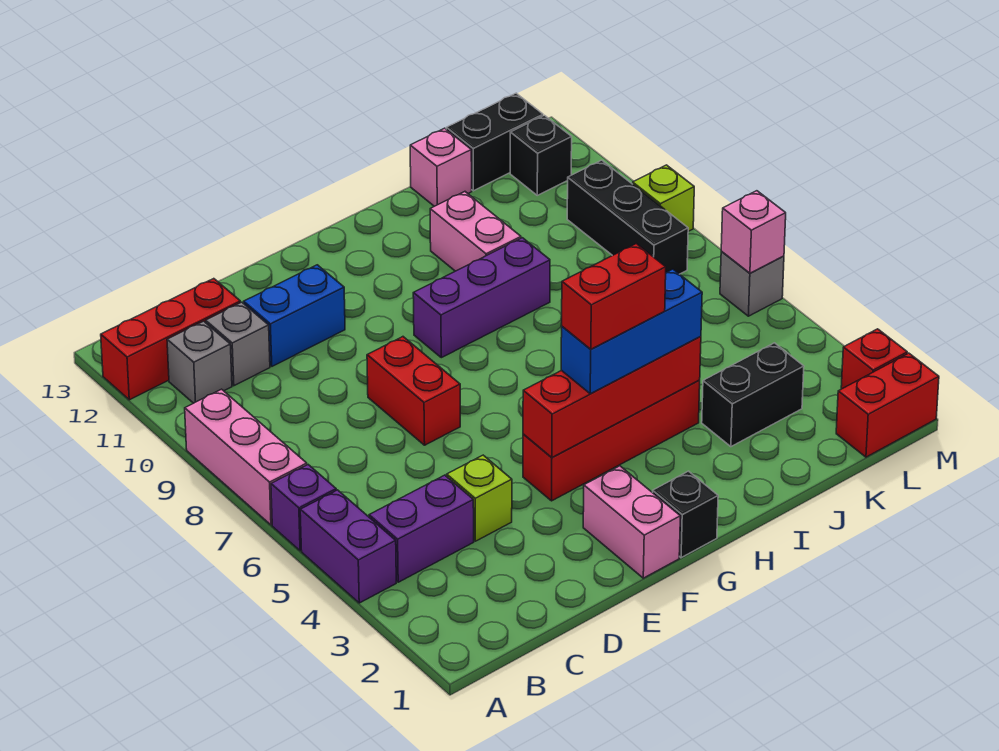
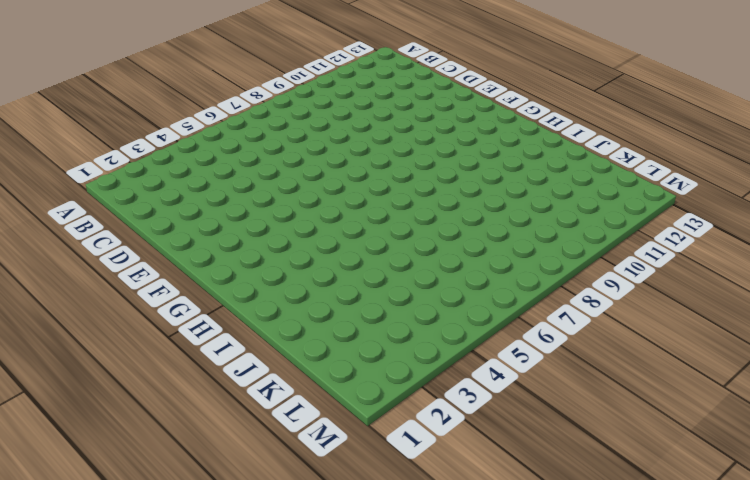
none -> purple 1x2 brick [300,490,396,603]
none -> purple 1x1 brick [271,465,336,551]
none -> pink 1x3 brick [185,389,307,525]

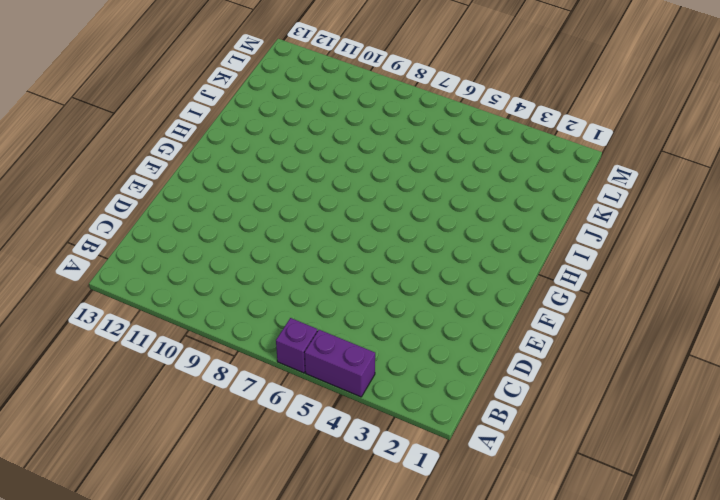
none -> pink 1x3 brick [185,389,307,525]
none -> red 1x3 brick [101,279,241,400]
none -> purple 1x2 brick [369,475,474,582]

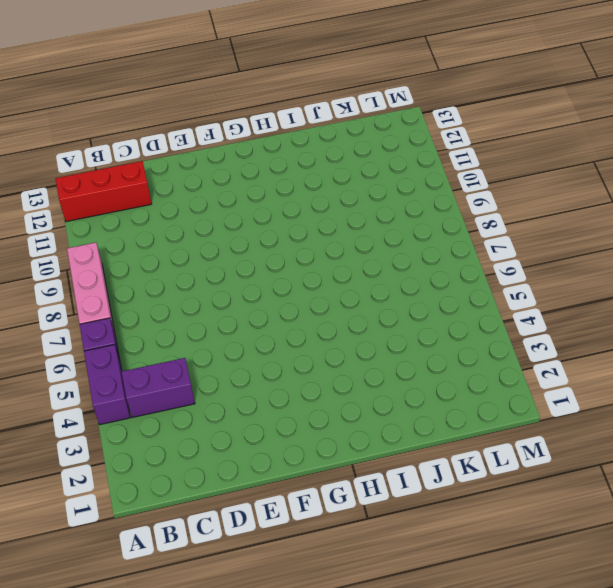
none -> grey 1x1 brick [167,321,232,403]
none -> grey 1x1 brick [206,302,270,386]
none -> lime 1x1 brick [447,455,512,541]

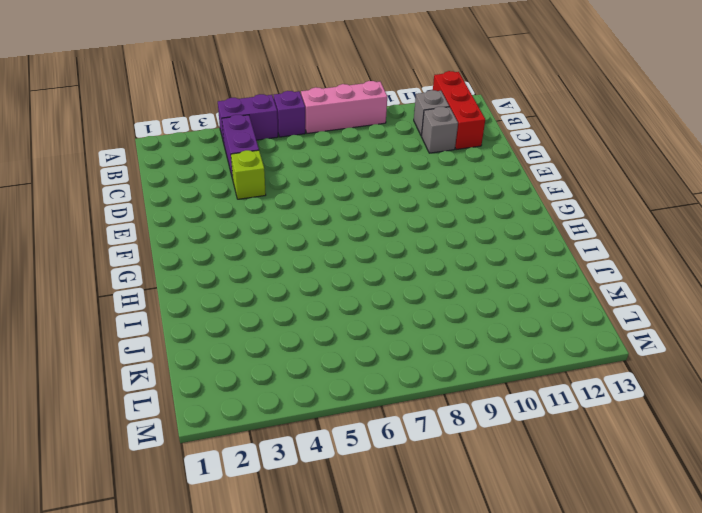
none -> blue 1x2 brick [244,265,345,366]
none -> red 1x2 brick [367,337,460,445]
none -> pink 1x2 brick [583,466,680,578]

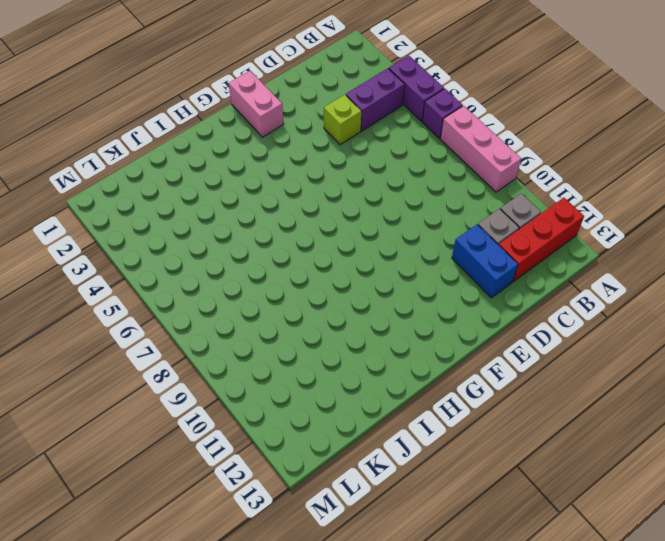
blue 1x2 brick [452,224,518,298] -> blue 1x2 brick turned to [244,265,345,366]
none -> red 1x2 brick [367,337,460,445]
none -> red 1x4 brick [523,380,700,501]
none -> black 1x1 brick [653,471,718,558]

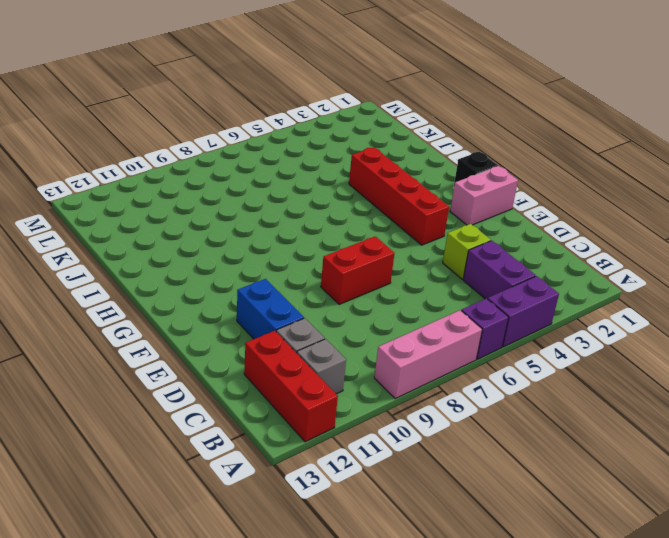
none -> purple 1x3 brick [413,238,550,358]
none -> pink 1x2 brick [430,192,521,271]
none -> black 1x2 brick [702,343,804,447]

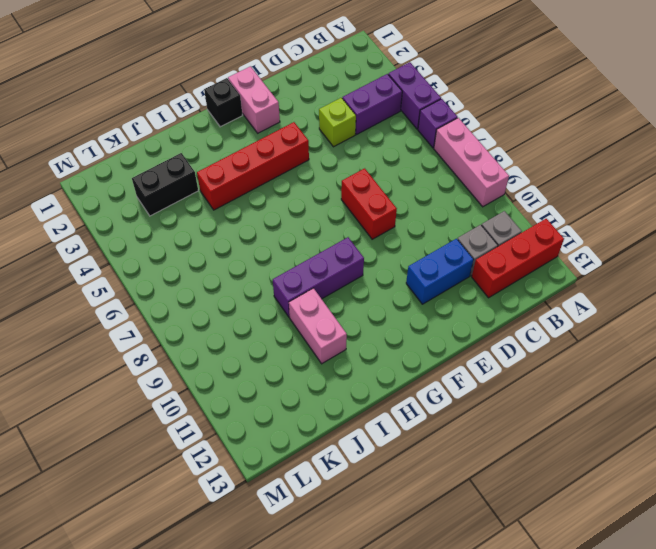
none -> pink 1x1 brick [410,128,472,206]
none -> black 1x2 brick [446,93,543,191]
none -> red 1x2 brick [836,353,939,457]

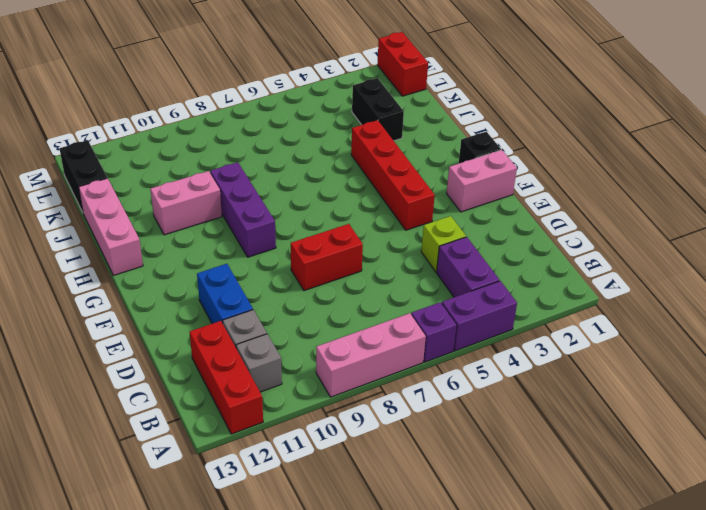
pink 1x3 brick [79,178,143,275] -> pink 1x1 brick [410,128,472,206]
none -> black 1x3 brick [567,160,688,274]
none -> black 1x1 brick [510,115,572,195]
none -> red 1x1 brick [841,329,907,389]

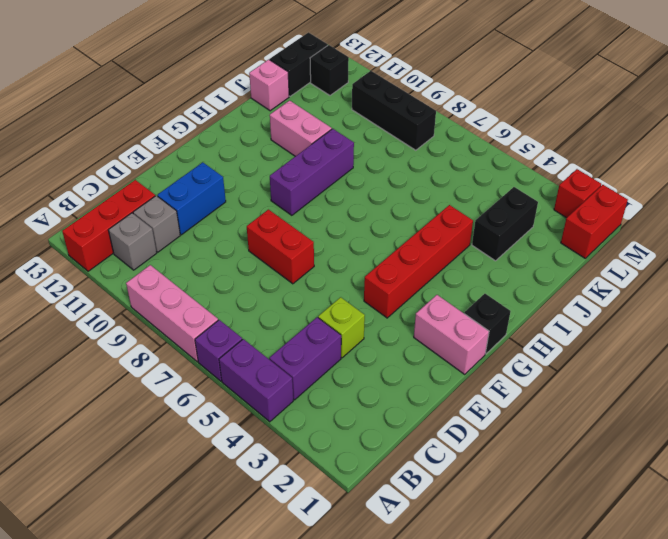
none -> grey 1x1 brick [720,251,784,316]
none -> lime 1x1 brick [633,165,694,231]
none -> red 1x4 brick [523,336,701,457]

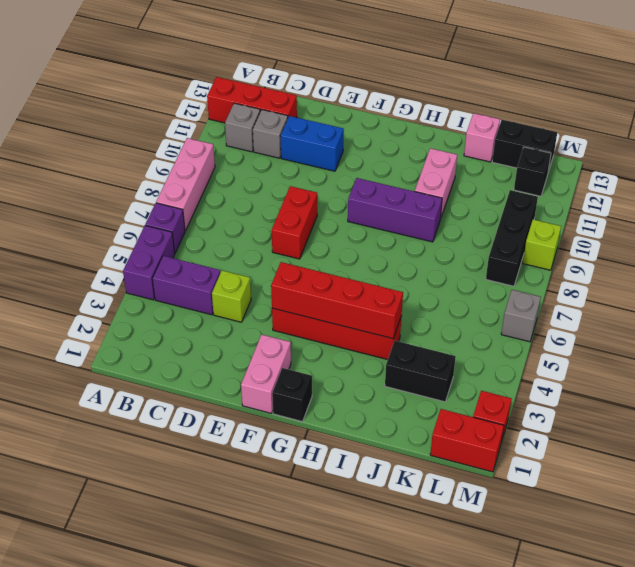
none -> pink 1x1 brick [721,191,786,273]
none -> blue 1x3 brick [561,269,702,394]
none -> red 1x2 brick [562,244,666,349]

